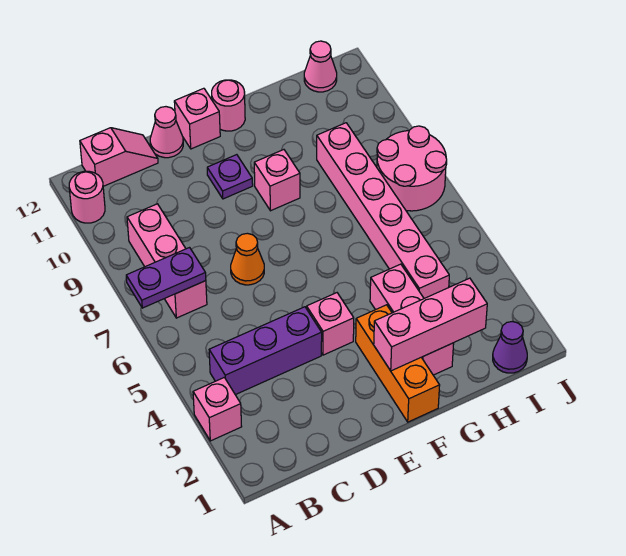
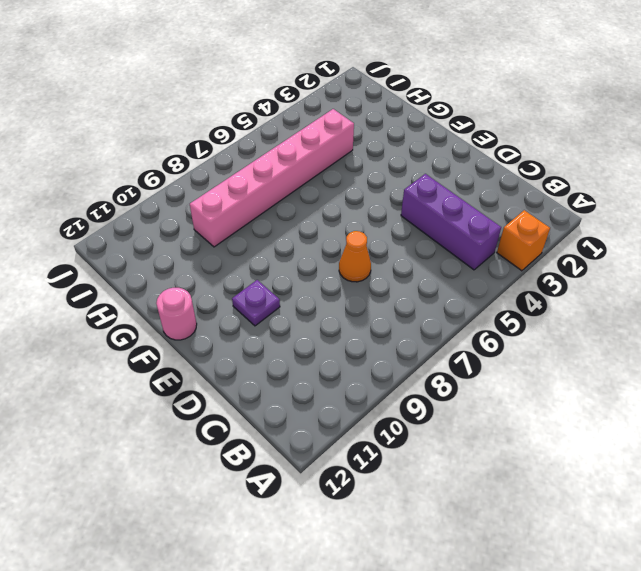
orange 1x1 brick [497,210,550,271] -> pink 1x1 brick [193,378,242,441]
none -> pink 1x1 round brick [69,171,105,223]
none -> pink 1x3 brick [127,204,207,318]
none -> pink 1x2 slope [80,128,158,186]

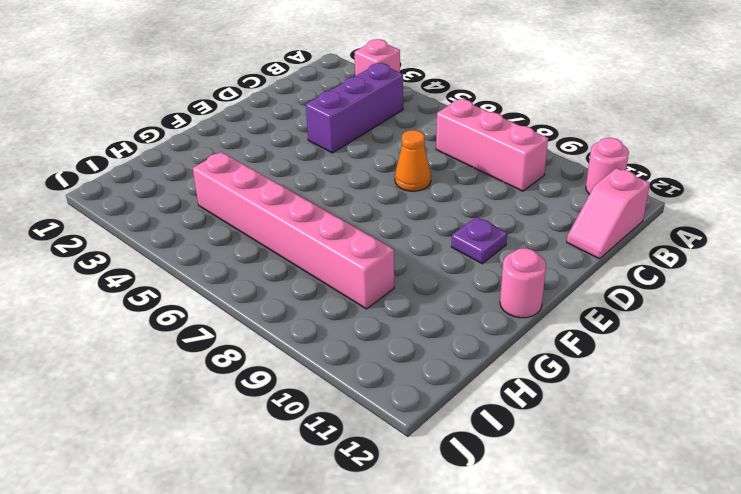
none -> pink 1x1 cone [150,107,183,158]
none -> pink 1x1 brick [307,293,354,355]
none -> pink 1x1 brick [174,88,220,149]

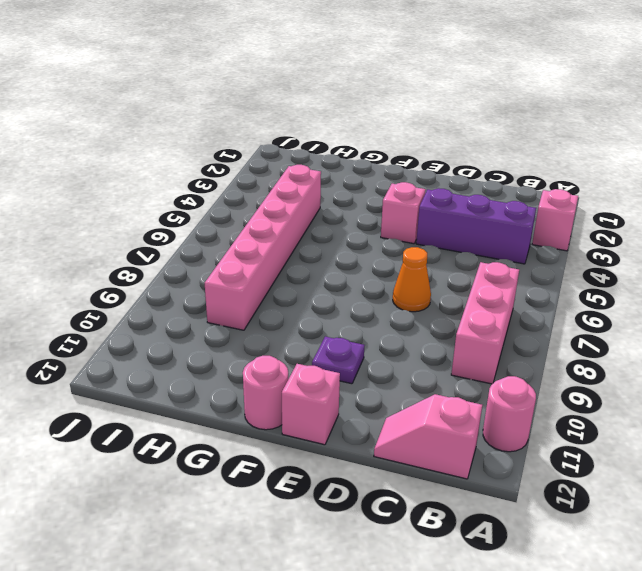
none -> pink 1x1 cone [150,107,183,158]
none -> orange 1x3 brick [356,305,440,422]
none -> pink 1x1 brick [254,150,300,211]

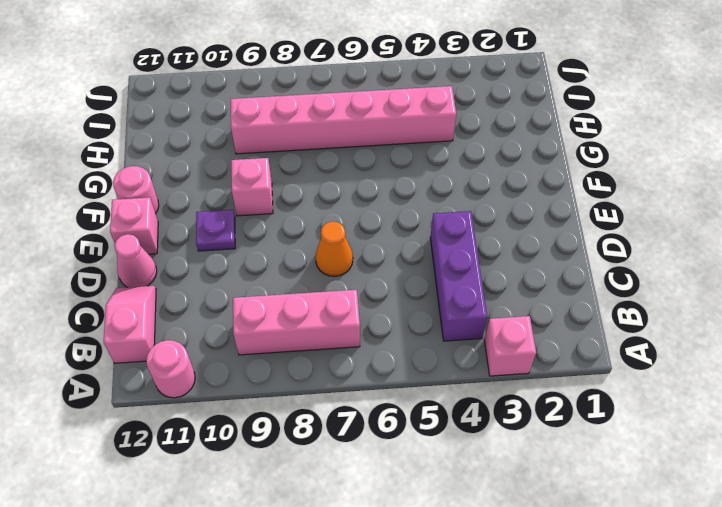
none -> pink 1x1 brick [307,293,354,355]
none -> orange 1x3 brick [356,305,440,422]
none -> pink 1x3 brick [370,264,454,375]

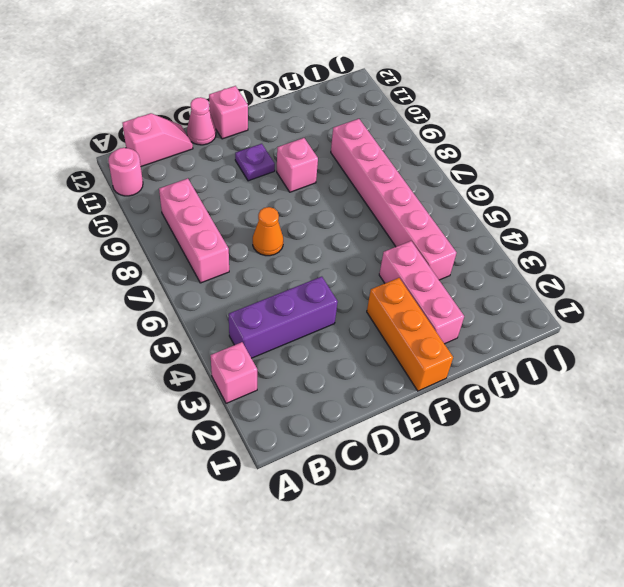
none -> pink 1x1 brick [307,293,354,355]
none -> pink 1x1 round brick [212,80,245,131]
none -> purple 1x1 cone [493,322,527,373]

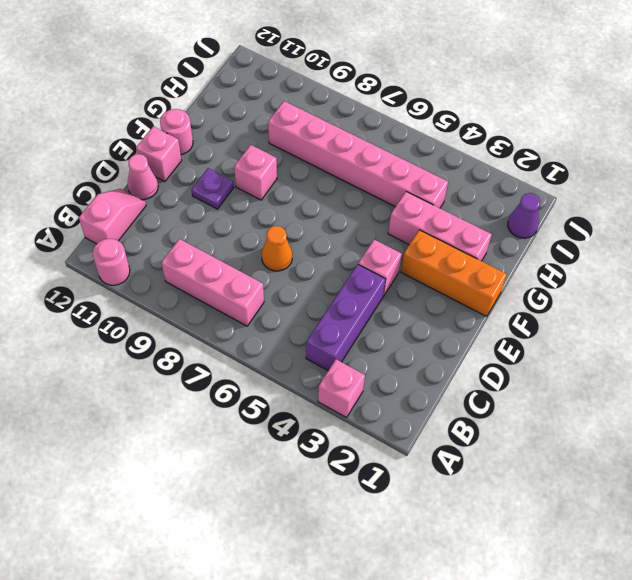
none -> pink 2x2 round brick [377,126,447,211]
none -> pink 1x1 cone [304,41,337,92]
none -> purple 1x2 plate [126,248,206,308]

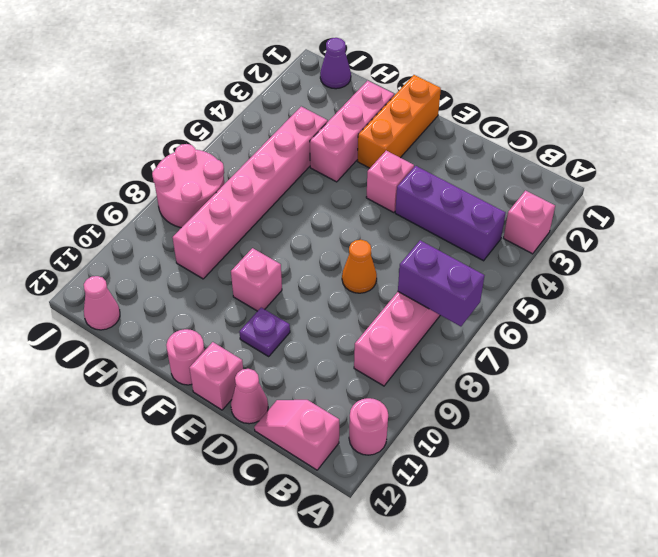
purple 1x2 brick [398,240,485,326] -> purple 1x2 plate [126,248,206,308]
none -> pink 1x3 brick [374,278,487,371]

